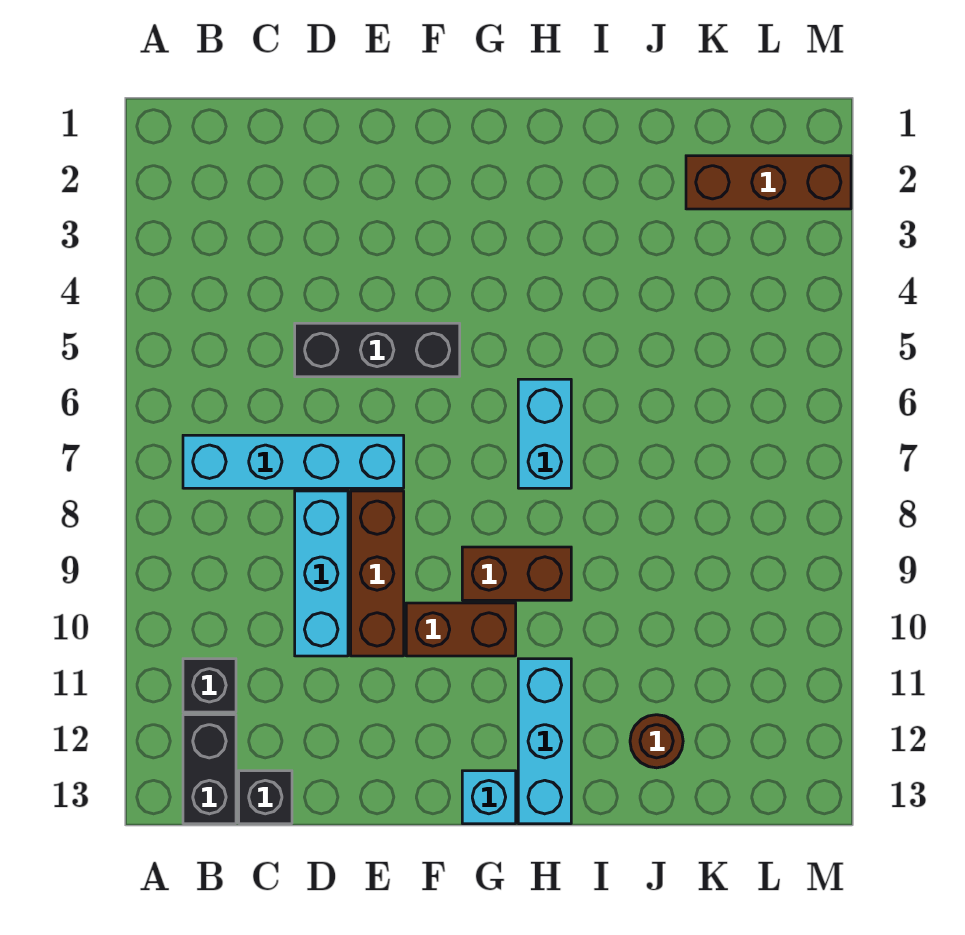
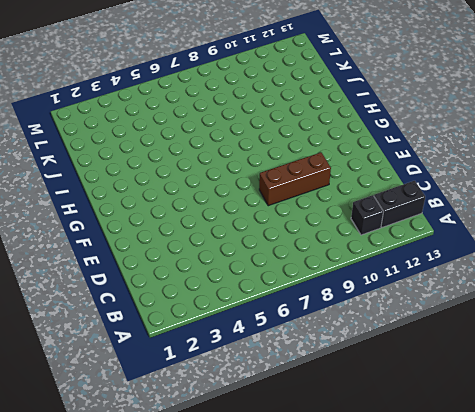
none -> cyan 1x4 brick [183,435,404,488]
none -> black 1x1 brick [239,771,292,824]
none -> black 1x3 brick [295,323,460,377]

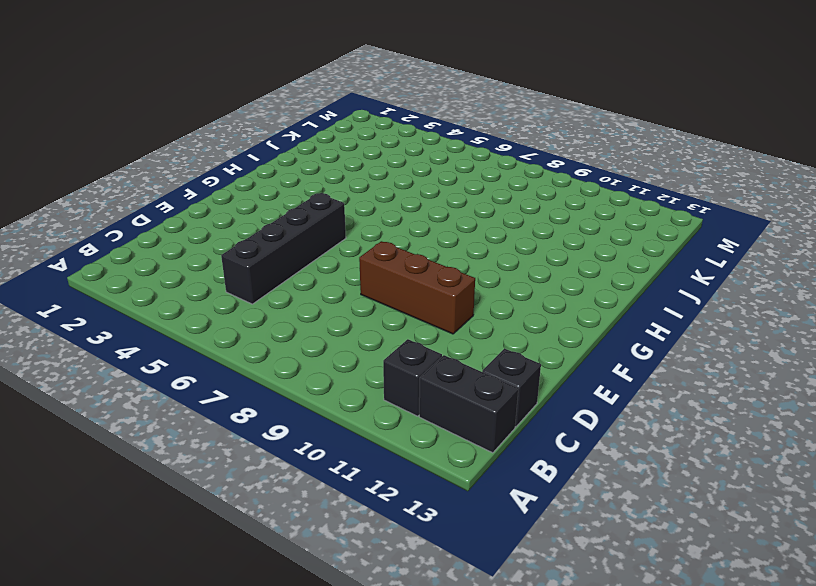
black 1x4 brick [221,193,346,304] -> black 1x3 brick [295,323,460,377]
none -> cyan 1x4 brick [183,435,404,488]
none -> cyan 1x3 brick [295,491,348,656]
none -> brown 1x2 brick [406,603,516,656]

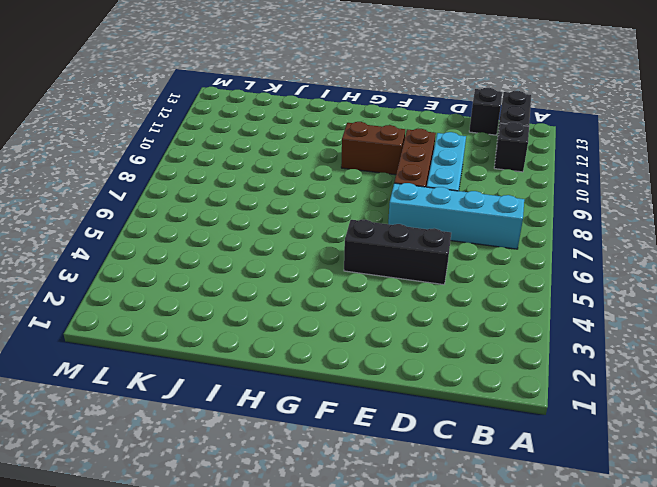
none -> brown 1x2 brick [462,547,571,600]
none -> cyan 1x1 brick [462,771,516,824]
none -> cyan 1x2 brick [518,379,571,488]

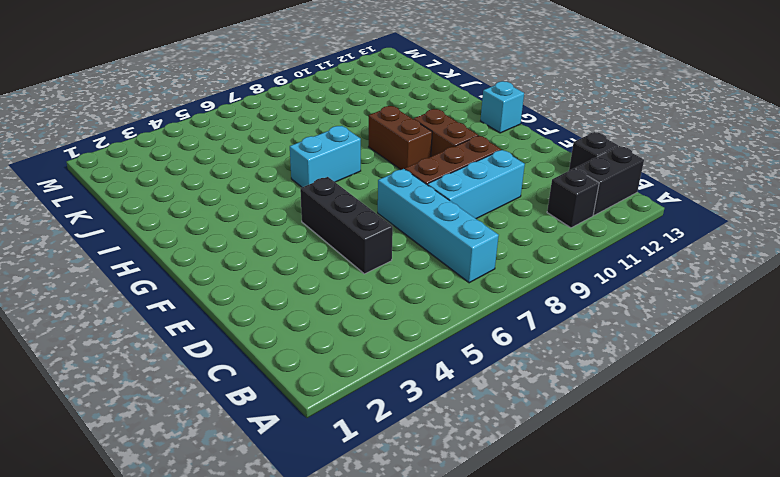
none -> cyan 1x3 brick [518,659,571,824]
none -> brown 1x1 round brick [630,715,683,768]
none -> brown 1x3 brick [686,156,851,209]

